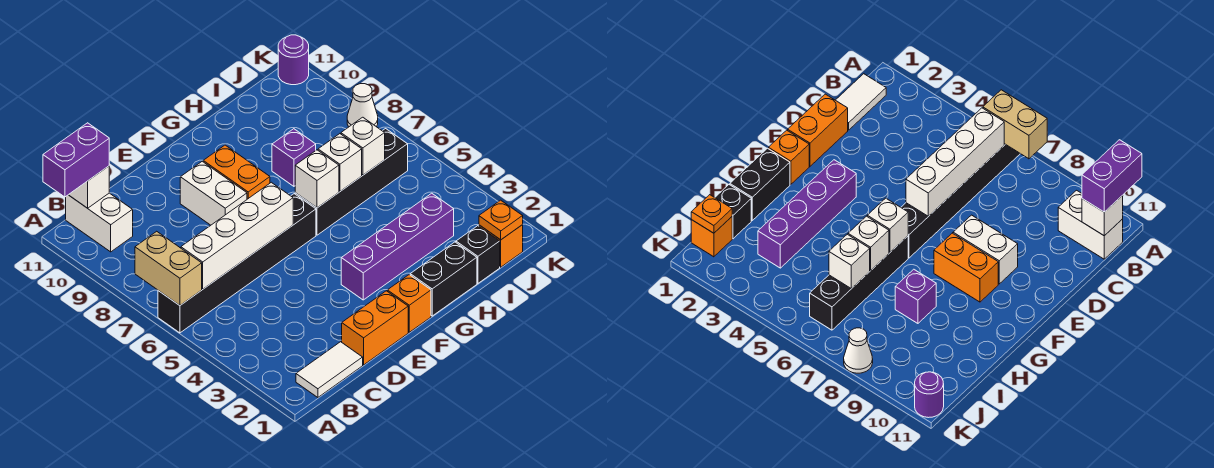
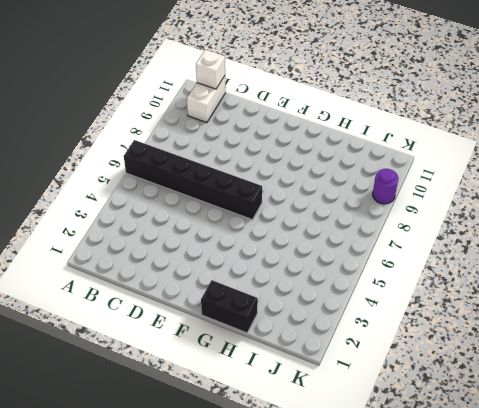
purple 1x1 round brick [373,169,398,204] -> purple 1x1 round brick moved to [278,35,309,85]
none -> white 1x2 tile [296,342,363,397]
none -> orange 1x2 brick [342,291,408,365]
none -> white 1x2 brick [180,161,247,225]

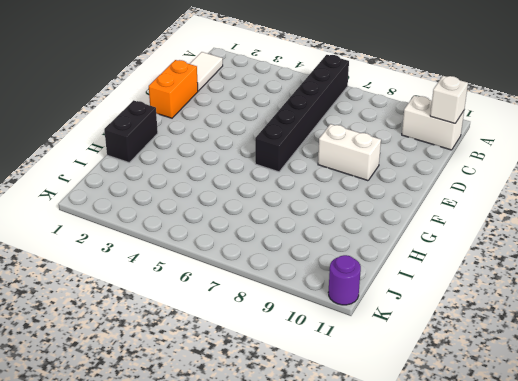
none -> orange 1x1 brick [387,275,431,332]
none -> purple 1x4 brick [341,193,454,300]
none -> orange 1x2 brick [203,145,270,199]

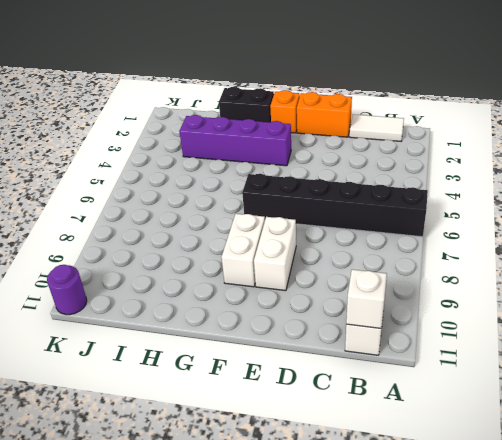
white 1x2 brick [222,214,265,287] -> orange 1x2 brick [203,145,270,199]
none -> black 1x4 brick [295,129,408,235]
none -> purple 1x1 brick [272,129,316,186]
none -> black 1x1 brick [456,226,500,283]

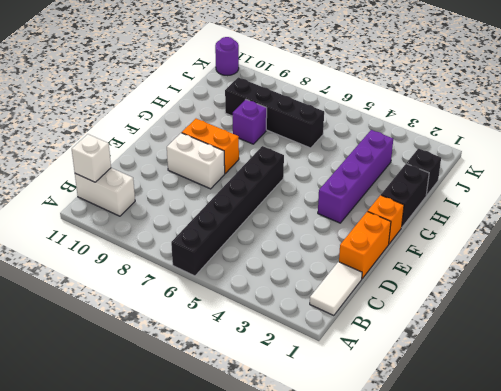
black 1x4 brick [225,77,324,148] -> black 1x4 brick turned to [295,129,408,235]
none -> orange 1x1 brick [479,225,523,267]
none -> white 1x1 cone [347,84,378,127]
none -> tan 1x2 brick [135,231,202,305]

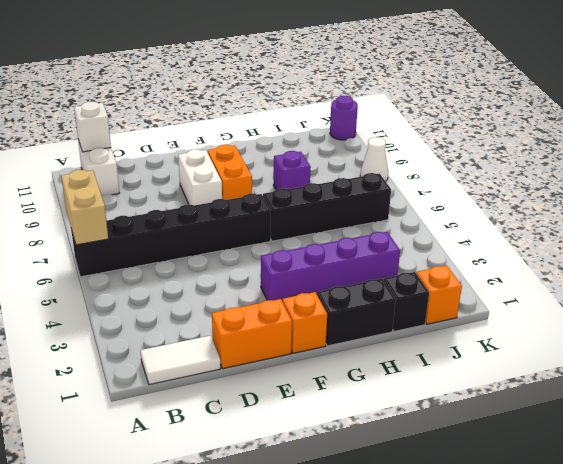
none -> white 1x4 brick [181,182,293,289]
none -> white 1x1 brick [295,150,339,208]
none -> white 1x1 brick [318,134,362,191]

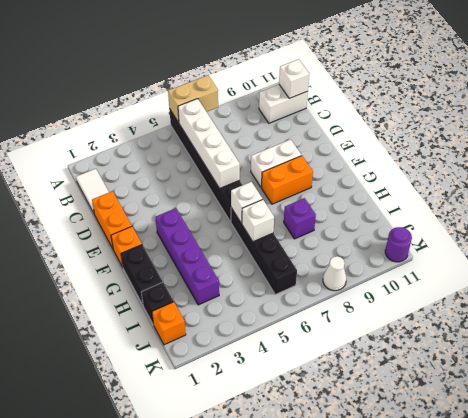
none -> white 1x1 brick [341,117,385,175]
none -> orange 1x1 plate [479,200,523,240]
none -> purple 1x2 brick [43,123,109,197]

